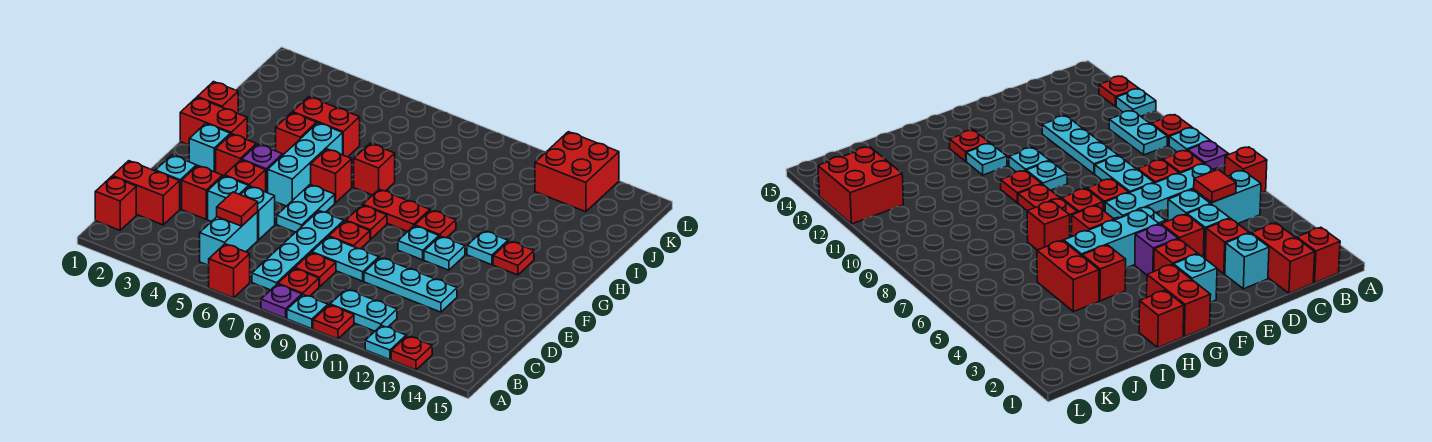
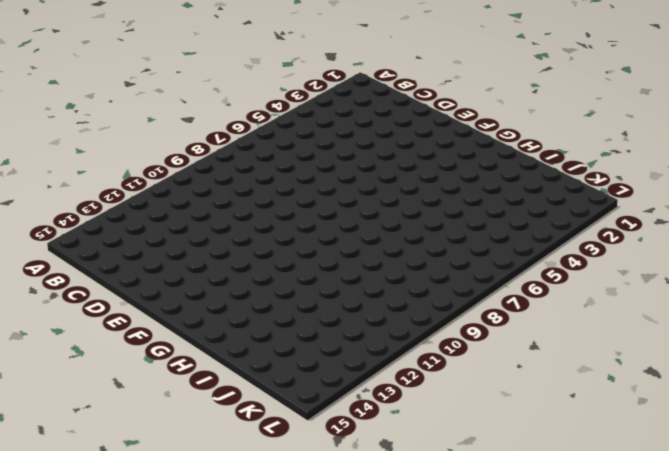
none -> red 1x1 brick [208,244,250,298]
none -> purple 1x1 plate [261,284,302,318]
none -> cyan 1x1 plate [287,295,328,329]
none -> red 1x1 plate [313,305,354,339]

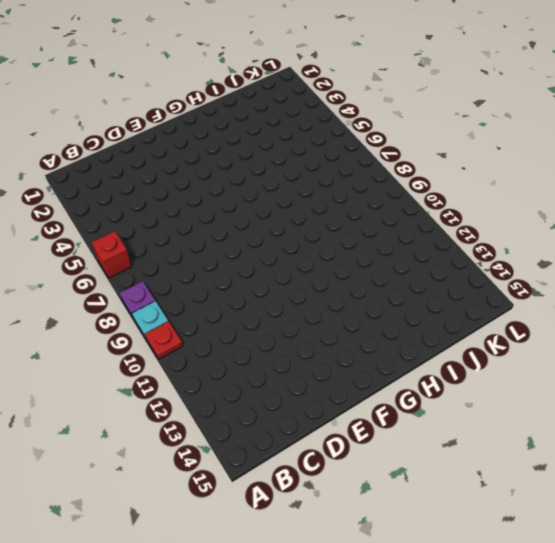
none -> cyan 1x1 plate [365,325,406,360]
none -> red 1x1 plate [391,336,432,370]
none -> red 1x1 brick [95,176,136,230]
none -> cyan 1x2 brick [200,212,258,265]

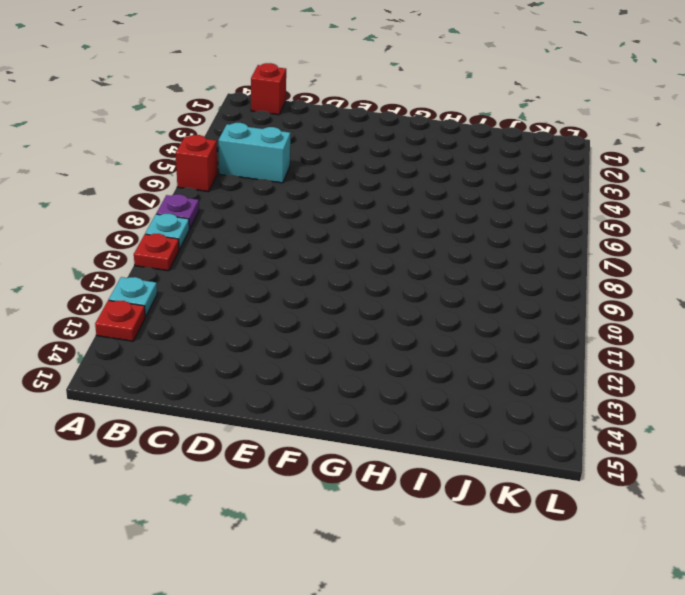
none -> cyan 1x4 plate [252,211,344,290]
none -> red 1x1 plate [278,268,319,296]
none -> cyan 1x2 plate [330,289,397,331]
none -> red 1x2 brick [112,161,180,225]

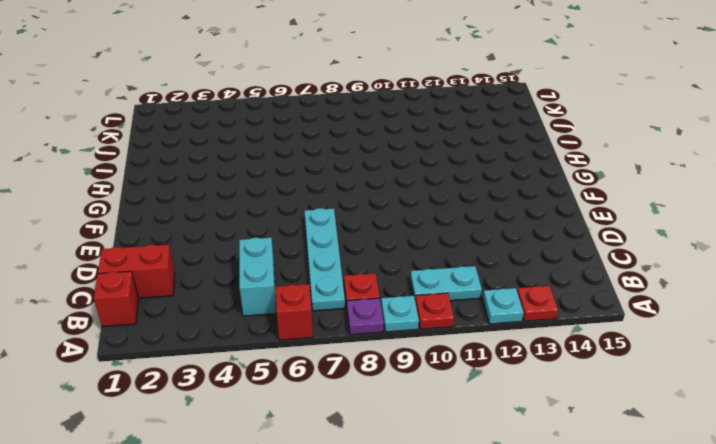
none -> red 1x1 plate [295,253,336,287]
none -> cyan 1x1 brick [156,155,196,209]
none -> red 1x1 brick [182,166,223,219]
none -> cyan 1x1 brick [208,176,249,222]

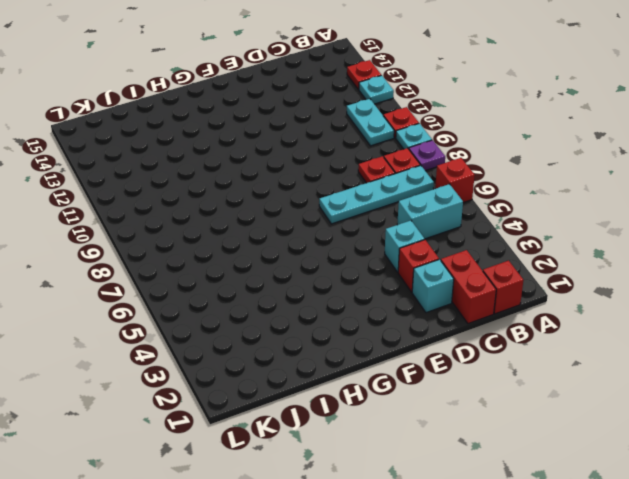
none -> cyan 1x1 brick [241,186,275,240]
none -> cyan 1x2 plate [312,237,379,281]
none -> cyan 1x3 plate [364,257,457,312]
none -> red 1x1 brick [225,160,266,192]

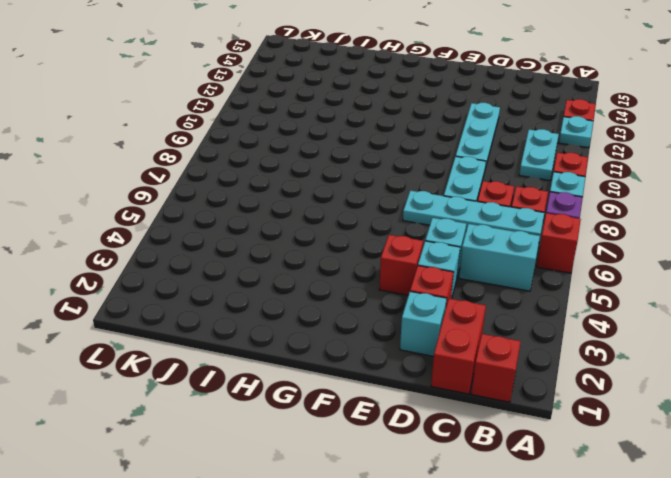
none -> cyan 1x2 plate [277,185,335,232]
none -> red 1x1 plate [329,221,370,249]
none -> cyan 1x1 brick [189,124,230,172]
none -> red 1x1 brick [216,134,257,176]

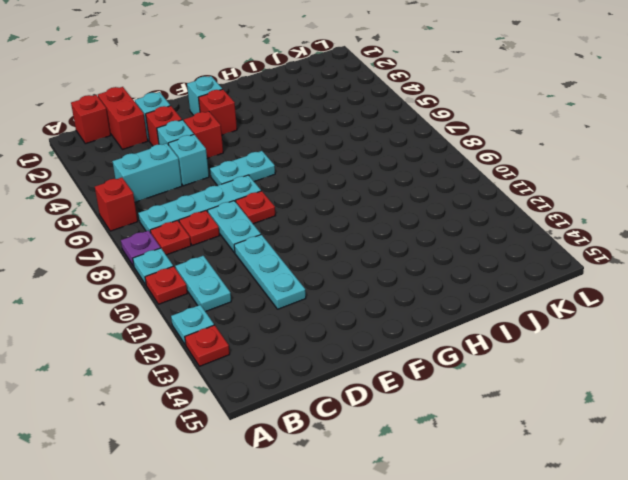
none -> purple 1x1 brick [242,144,283,193]
none -> cyan 1x3 brick [268,123,343,206]
none -> red 1x1 plate [346,205,387,239]
none -> cyan 1x1 plate [398,226,439,260]

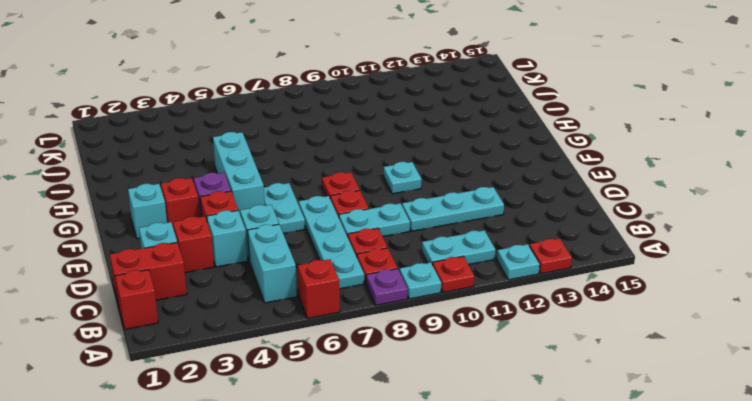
none -> cyan 1x1 plate [424,236,465,270]
none -> red 1x2 brick [180,97,247,145]
none -> red 1x1 brick [311,149,352,203]
none -> red 1x2 plate [363,189,430,232]

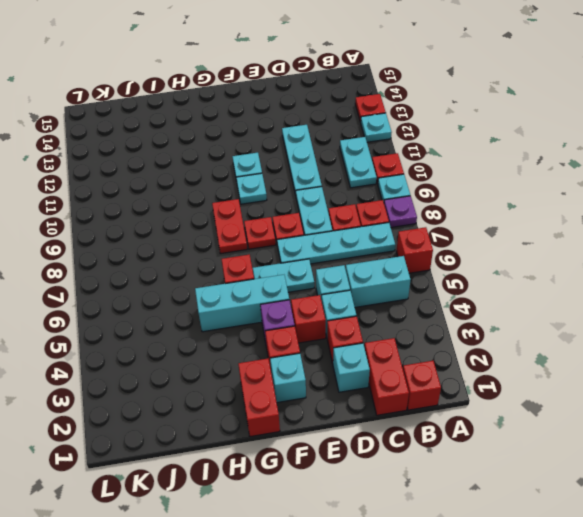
none -> red 1x1 plate [415,210,456,238]
none -> cyan 1x1 plate [467,231,508,265]
none -> red 1x1 plate [493,241,534,275]
none -> red 1x1 brick [197,82,238,113]

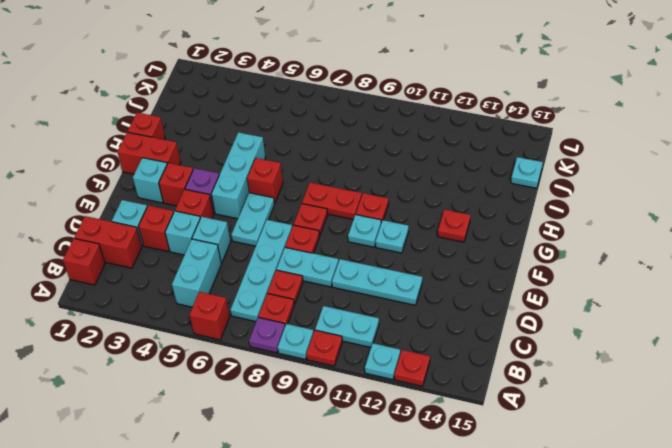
cyan 1x1 plate [511,157,543,188] -> cyan 1x1 plate moved to [467,231,508,265]
none -> red 1x1 brick [276,113,317,155]
none -> red 1x1 brick [354,144,395,195]
none -> red 1x2 brick [293,97,360,157]
none -> red 2x2 brick [535,132,619,212]

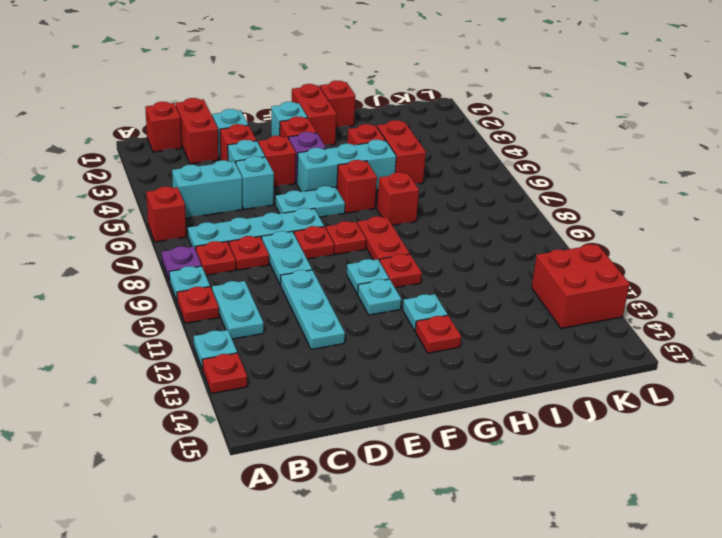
none -> red 1x1 tile [217,192,258,226]

